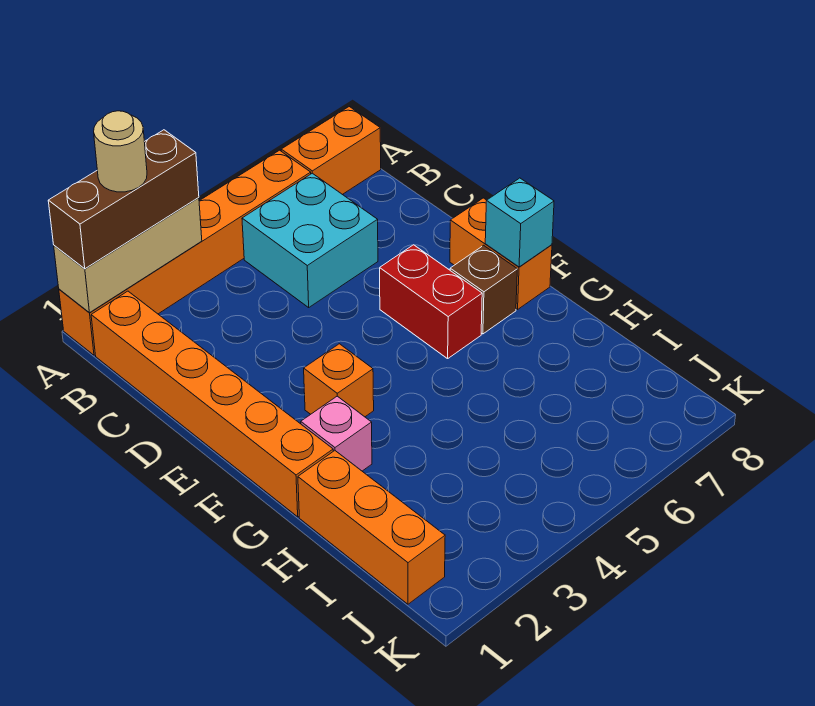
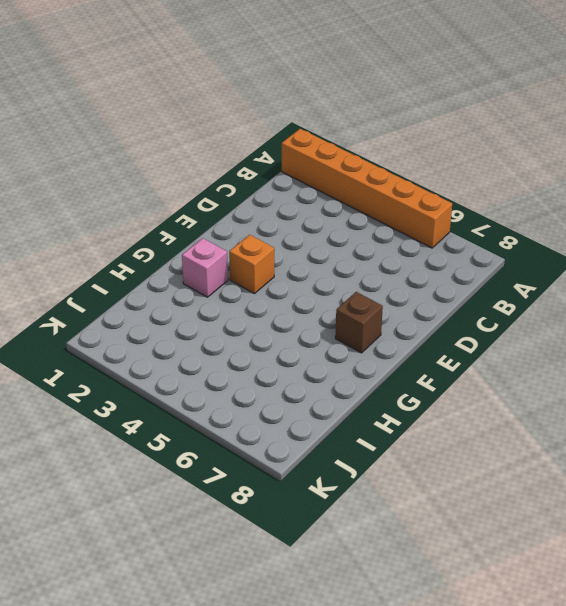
none -> orange 1x2 brick [281,107,381,195]
none -> orange 1x6 brick [91,291,333,517]
none -> cyan 2x2 brick [242,173,378,307]

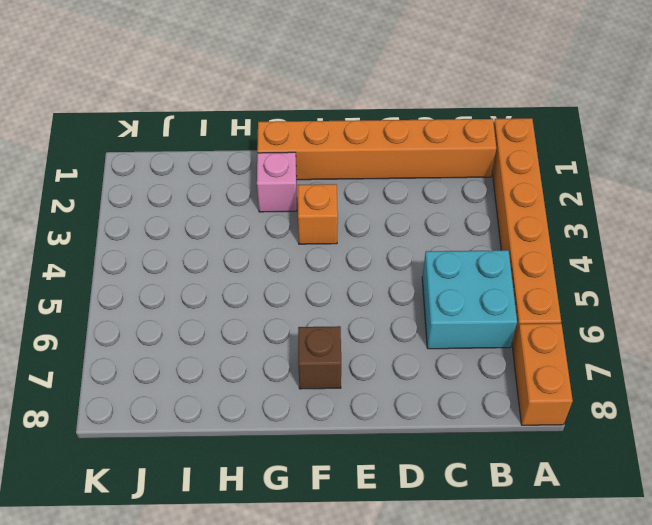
none -> red 1x2 brick [380,245,482,359]
none -> orange 1x2 brick [450,198,552,310]
none -> orange 1x3 brick [298,451,445,604]

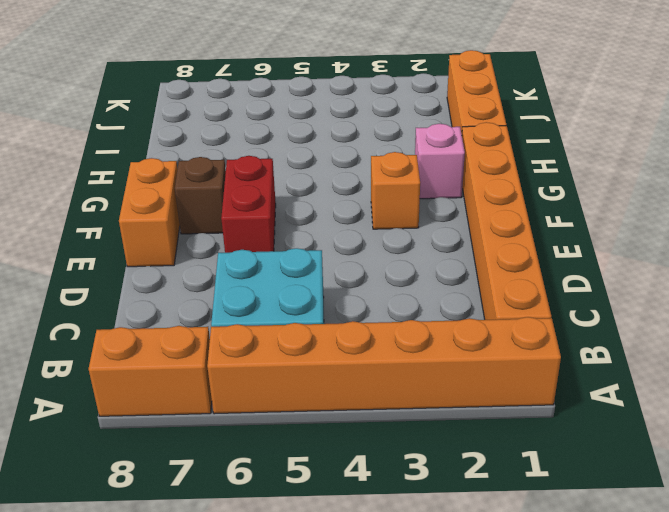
none -> tan 1x3 brick [54,198,202,313]
none -> cyan 1x1 brick [485,178,554,267]
none -> brown 1x3 brick [48,130,199,269]

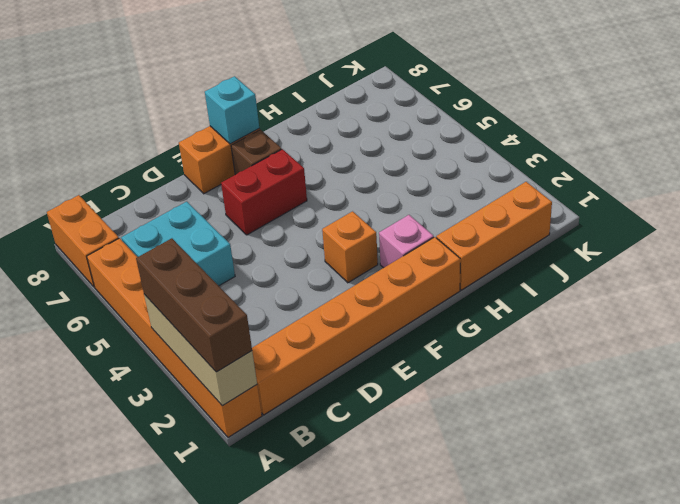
none -> tan 1x1 round brick [94,111,147,192]

